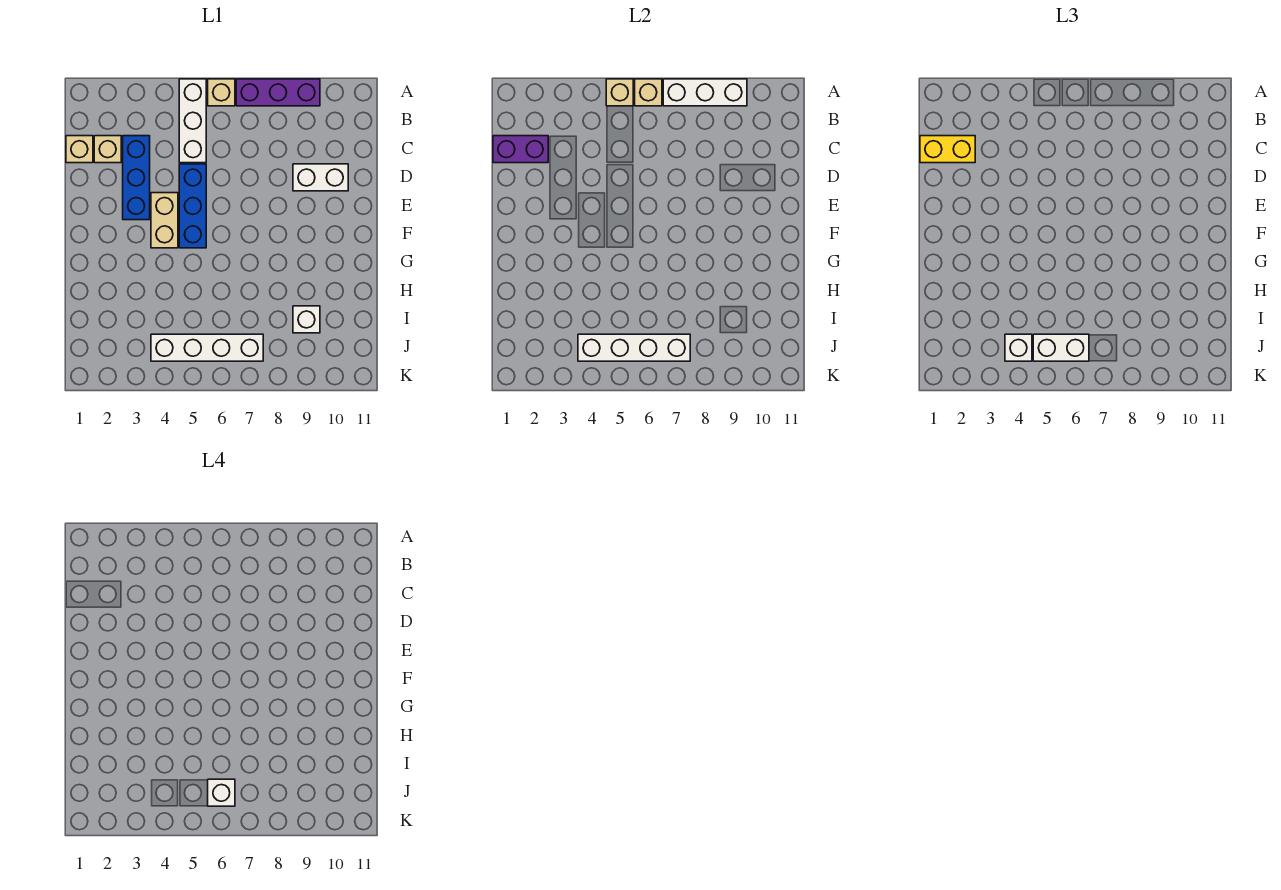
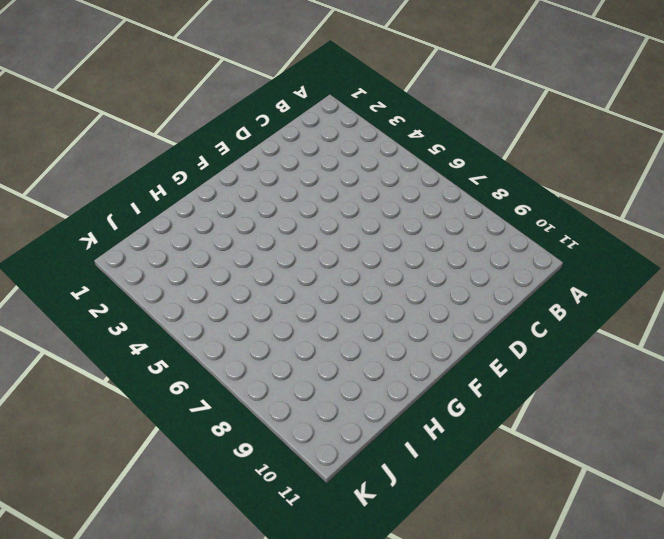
none -> white 1x3 brick [179,79,206,163]
none -> tan 1x1 brick [208,79,235,106]
none -> purple 1x3 brick [236,79,320,106]

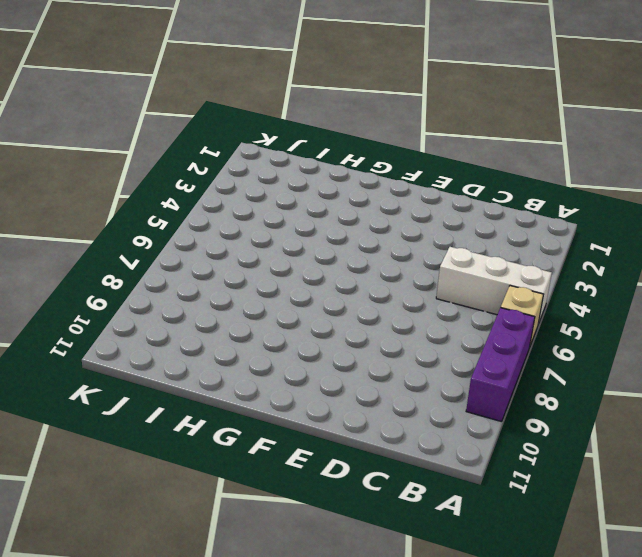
none -> tan 1x1 brick [66,136,93,163]
none -> tan 1x1 brick [94,136,121,163]
none -> blue 1x3 brick [123,136,150,220]

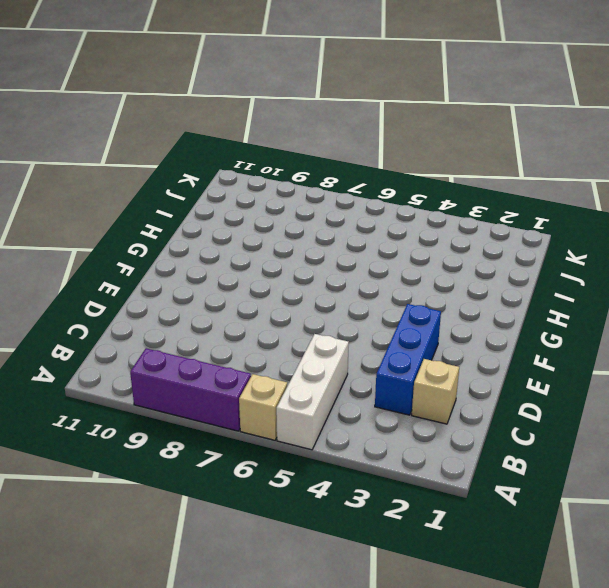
none -> tan 1x1 brick [66,136,93,163]
none -> blue 1x3 brick [179,164,206,248]
none -> white 1x2 brick [293,164,348,191]

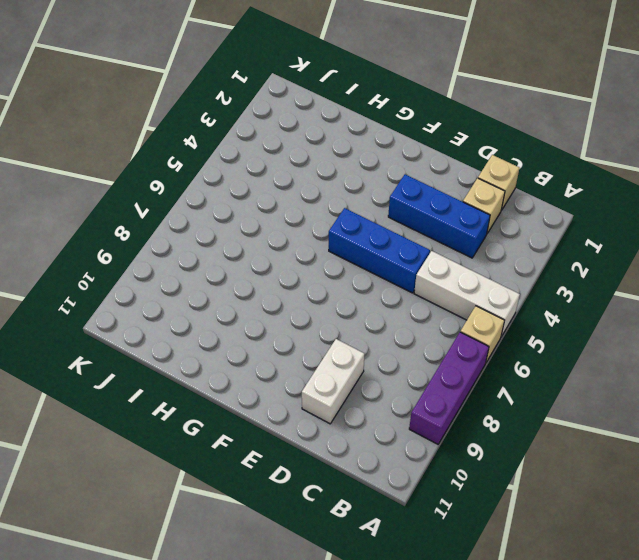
none -> tan 1x2 brick [151,193,178,248]
none -> white 1x1 brick [293,306,320,333]
none -> white 1x4 brick [151,334,263,361]

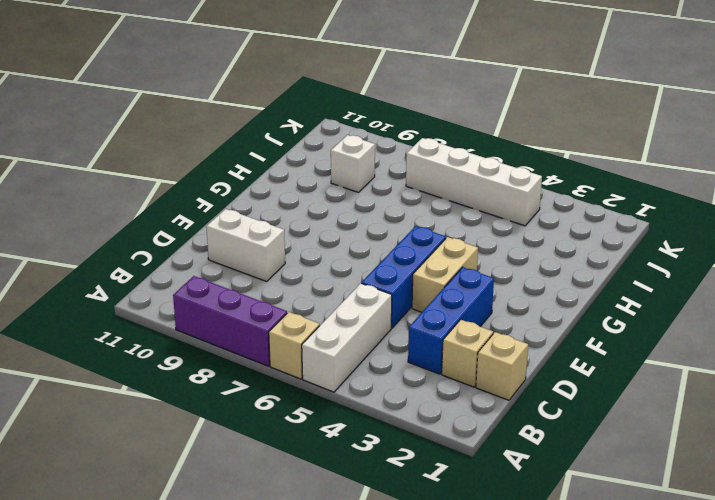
none -> tan 1x1 brick [606,79,633,106]
none -> tan 1x1 brick [635,79,662,106]
none -> white 1x3 brick [663,79,747,106]

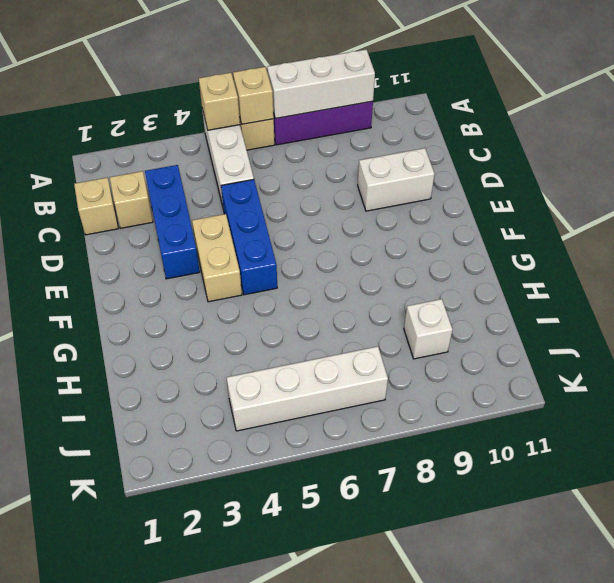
none -> purple 1x2 brick [493,136,548,163]
none -> white 1x4 brick [578,334,690,361]
none -> yellow 1x2 brick [920,136,975,163]

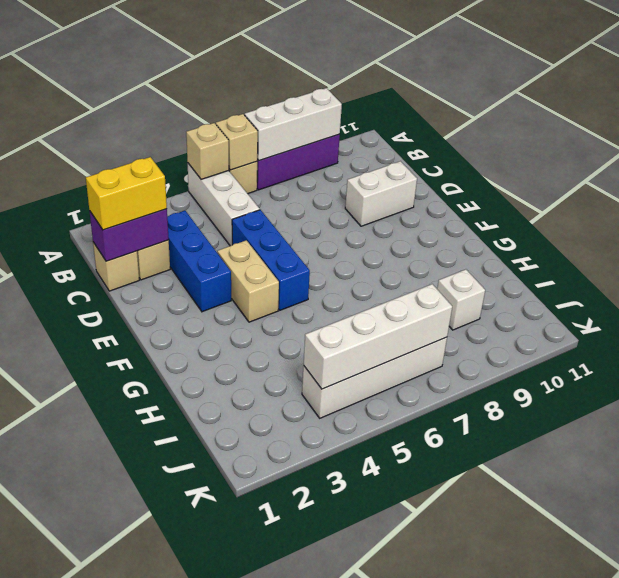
none -> white 1x1 brick [1005,334,1032,361]
none -> white 1x2 brick [1033,334,1089,361]
none -> white 1x1 brick [208,779,235,806]

